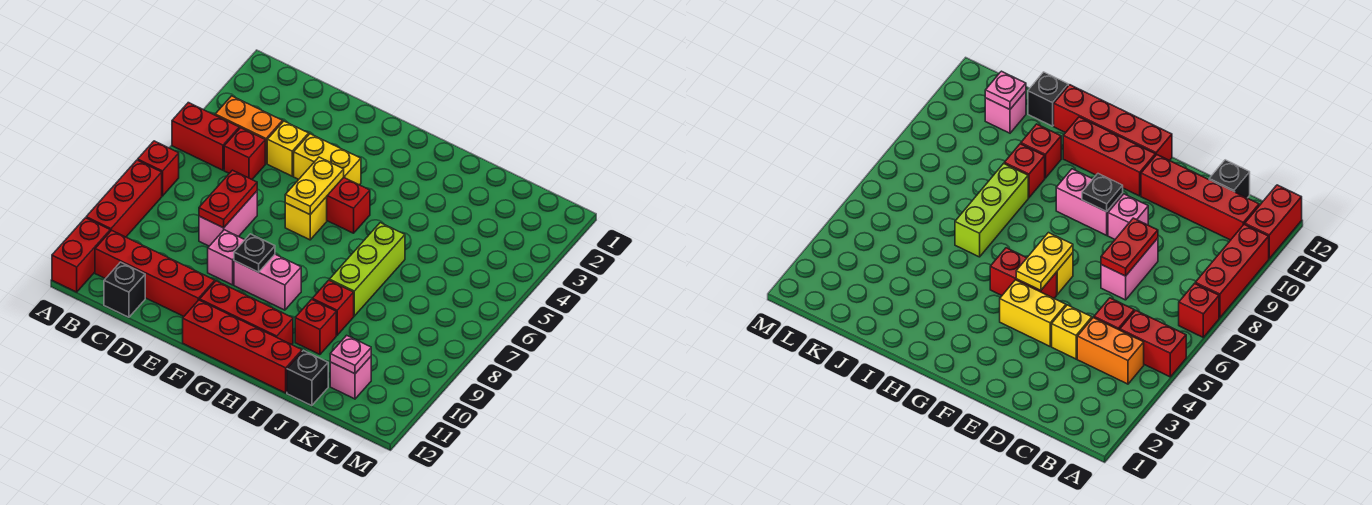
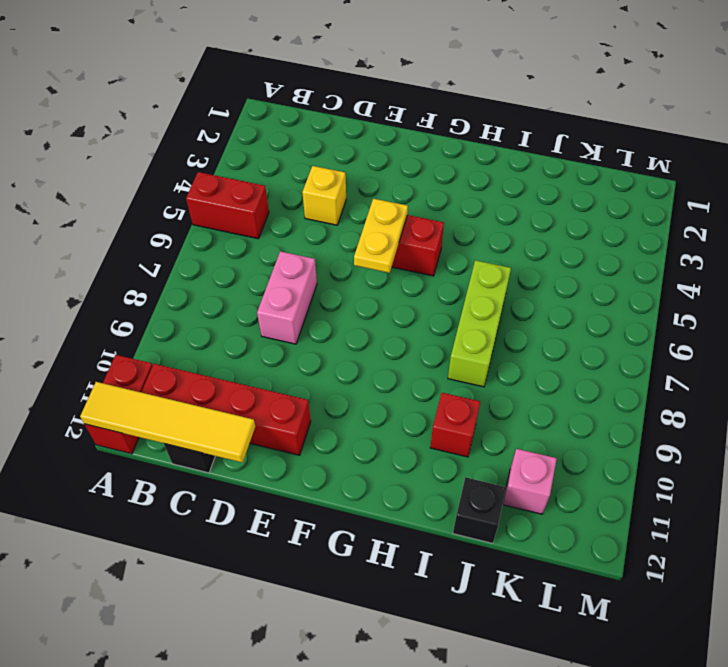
yellow 1x4 tile [80,382,255,463] -> none
none -> red 1x1 brick [138,141,179,196]
none -> red 1x3 brick [86,160,162,237]
none -> orange 1x2 brick [215,96,283,164]

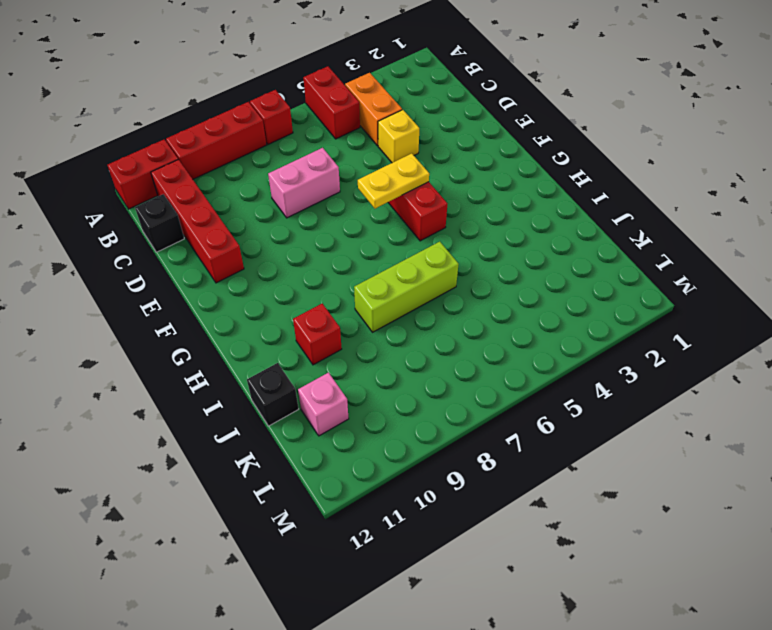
none -> red 1x1 brick [224,128,265,179]
none -> yellow 1x2 brick [294,134,361,185]
none -> pink 1x1 brick [208,230,245,285]

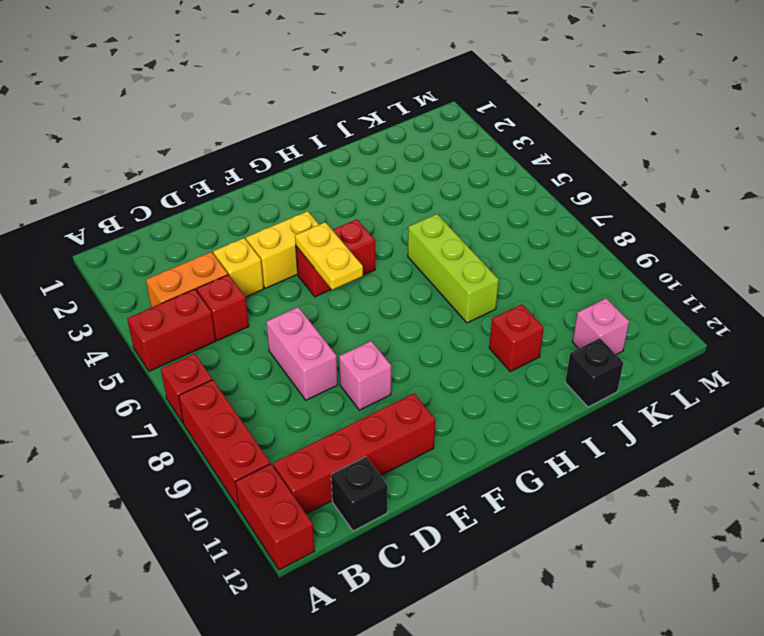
none -> yellow 1x1 brick [285,197,327,240]
none -> pink 1x2 brick [234,254,301,310]
none -> red 1x3 brick [200,281,293,345]

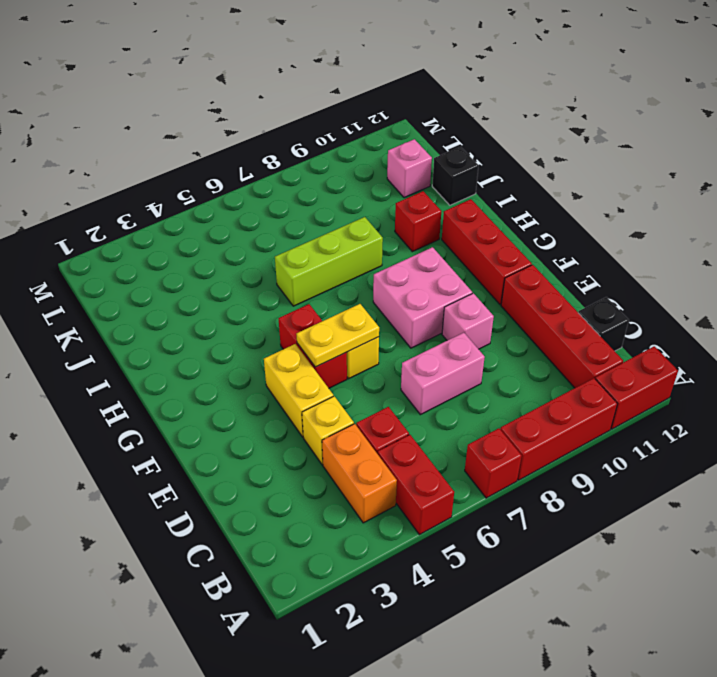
pink 2x2 brick [373,247,472,348] -> pink 1x2 brick [234,254,301,310]
none -> red 1x4 brick [183,300,302,393]
none -> red 1x1 brick [312,280,354,335]
none -> red 1x2 plate [199,170,257,228]

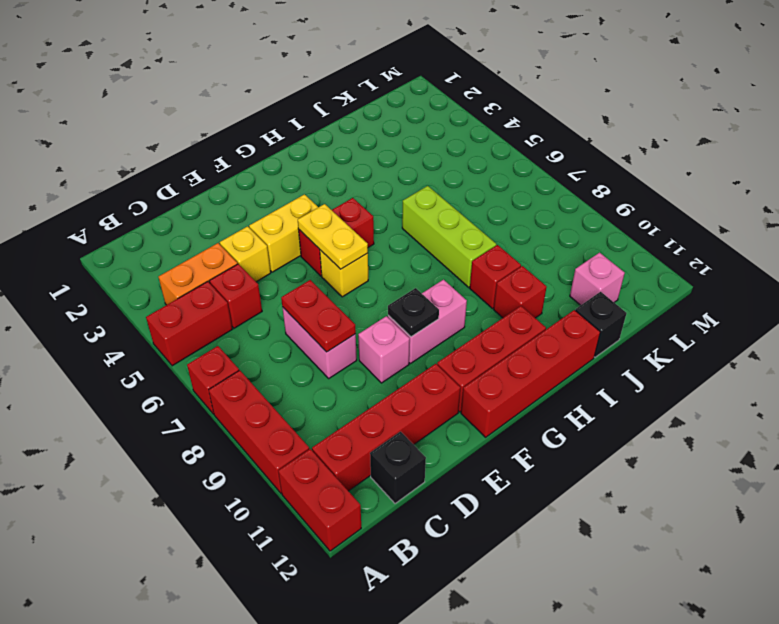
none -> pink 1x1 plate [330,335,371,374]

